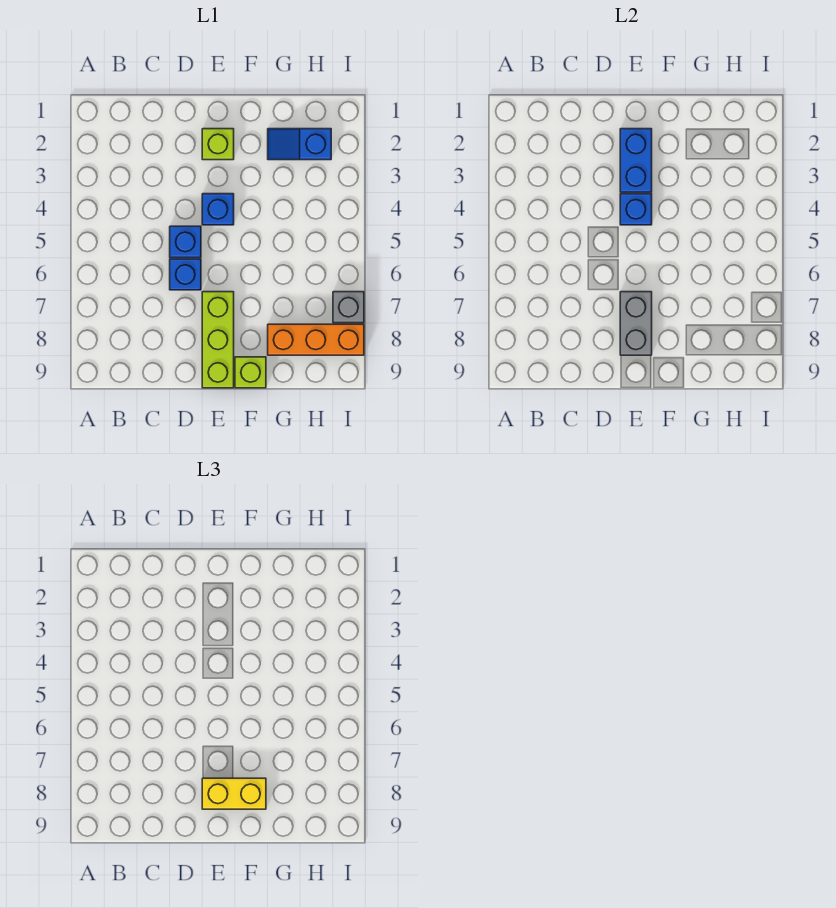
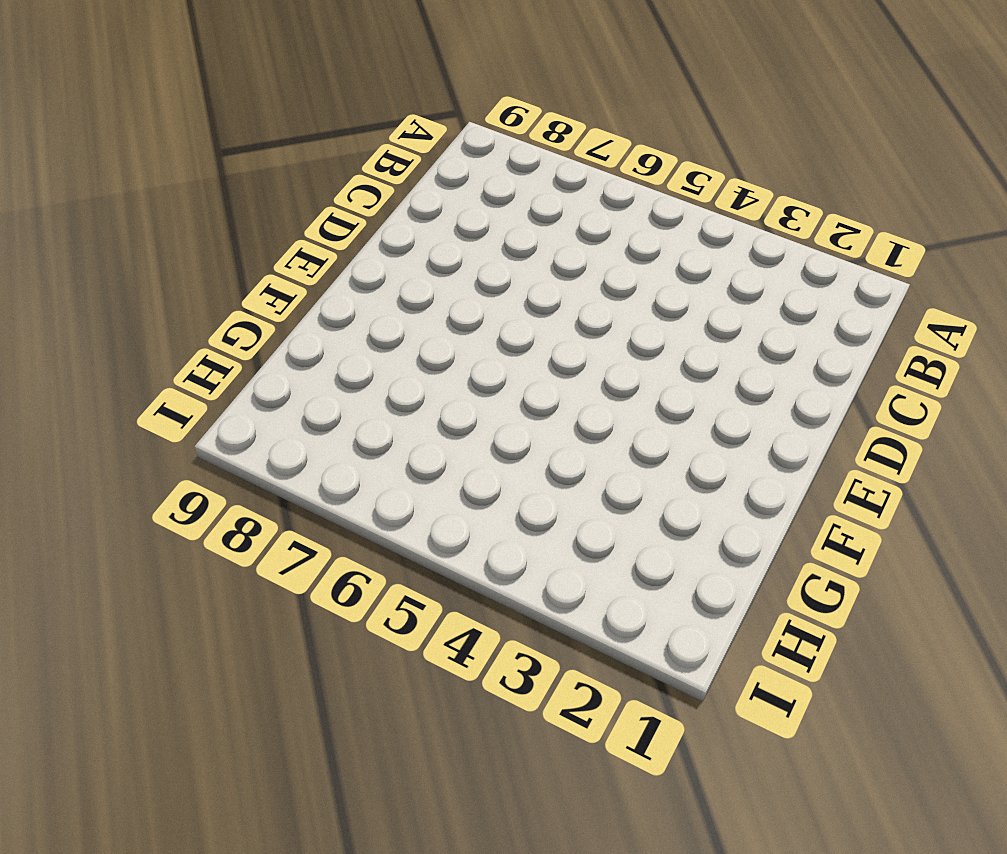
none -> blue 1x1 brick [170,226,201,258]
none -> blue 1x1 brick [170,259,201,290]
none -> lime 1x1 brick [202,129,234,160]

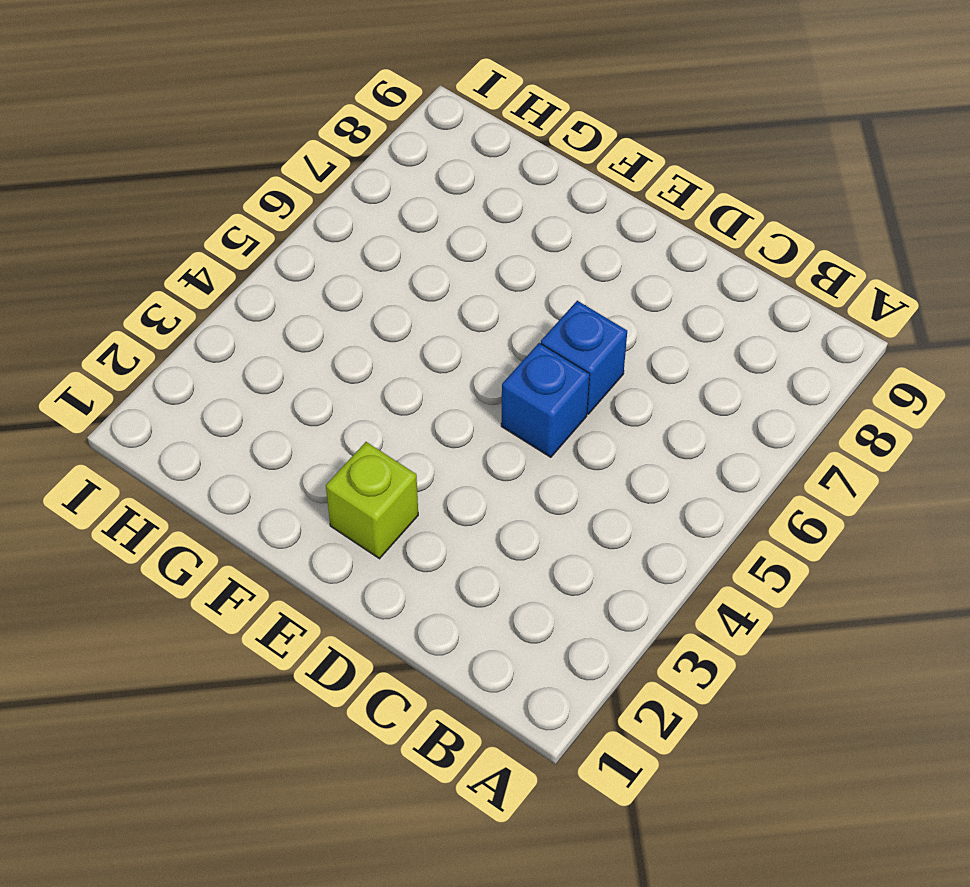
none -> blue 1x1 brick [202,194,234,225]
none -> lime 1x3 brick [202,292,234,388]
none -> lime 1x1 brick [235,357,266,388]

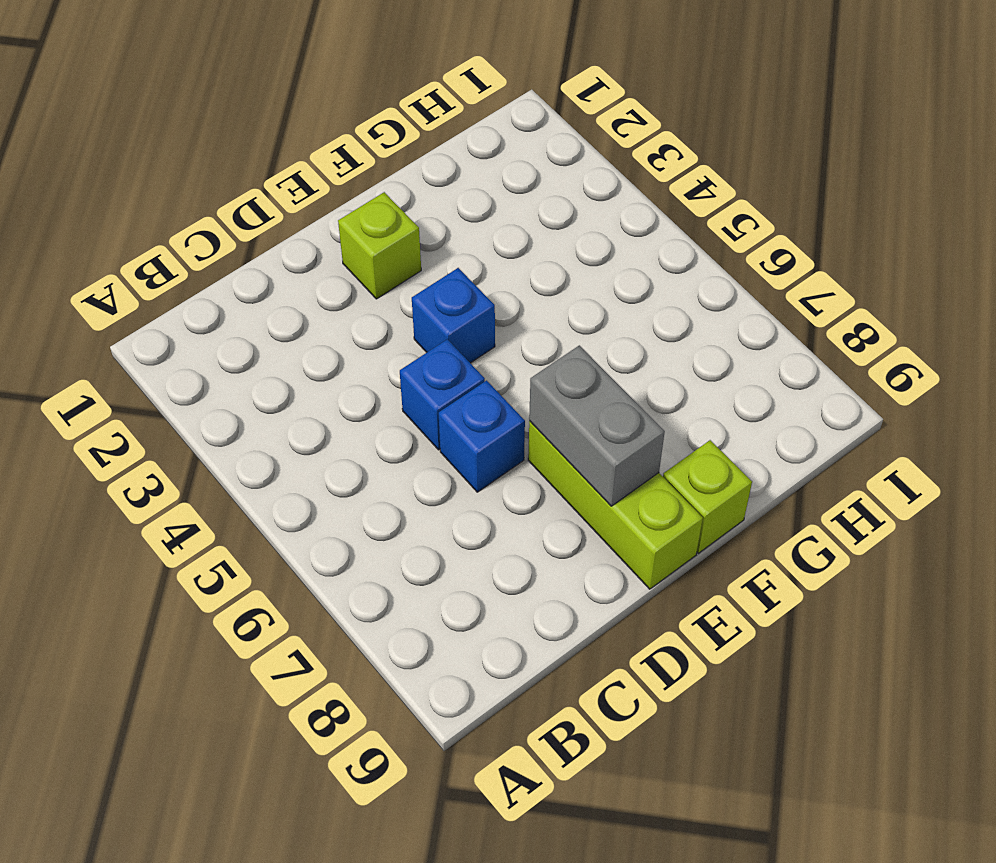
none -> blue 1x2 slope [268,129,331,160]
none -> orange 1x3 brick [268,324,364,355]
none -> grey 1x1 brick [333,292,364,323]

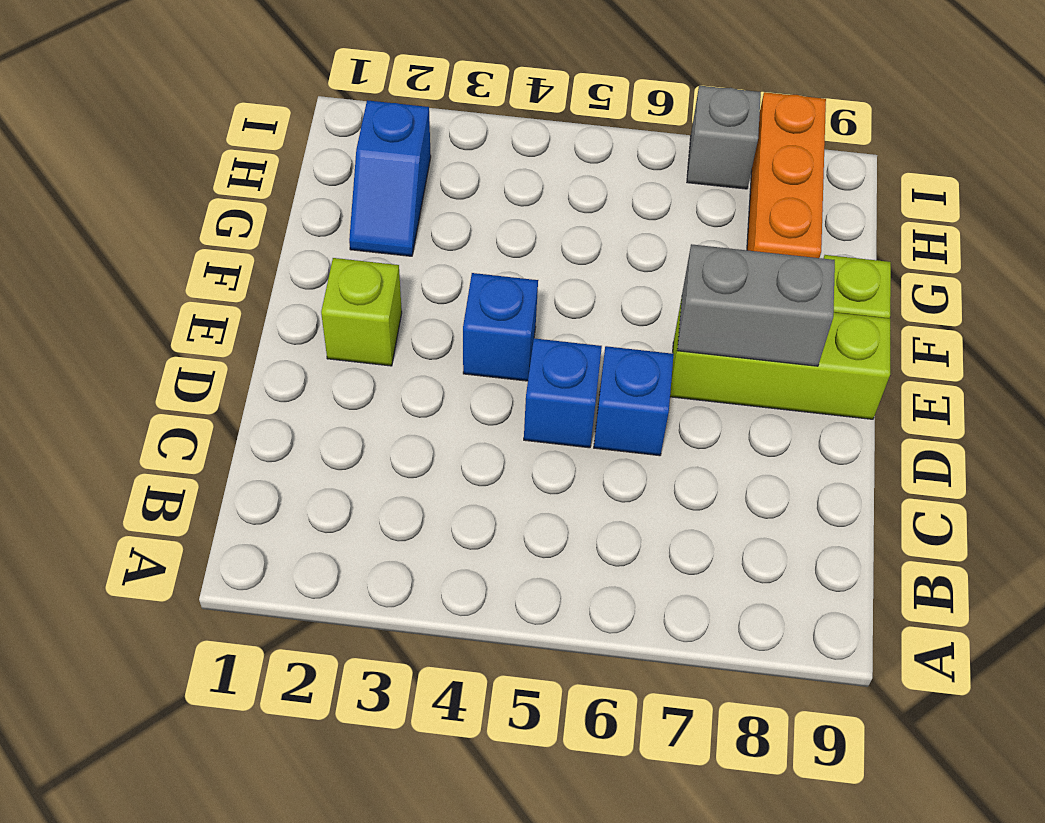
none -> blue 1x2 brick [620,129,652,192]
none -> blue 1x1 brick [620,194,652,225]
none -> yellow 1x2 brick [202,778,266,809]

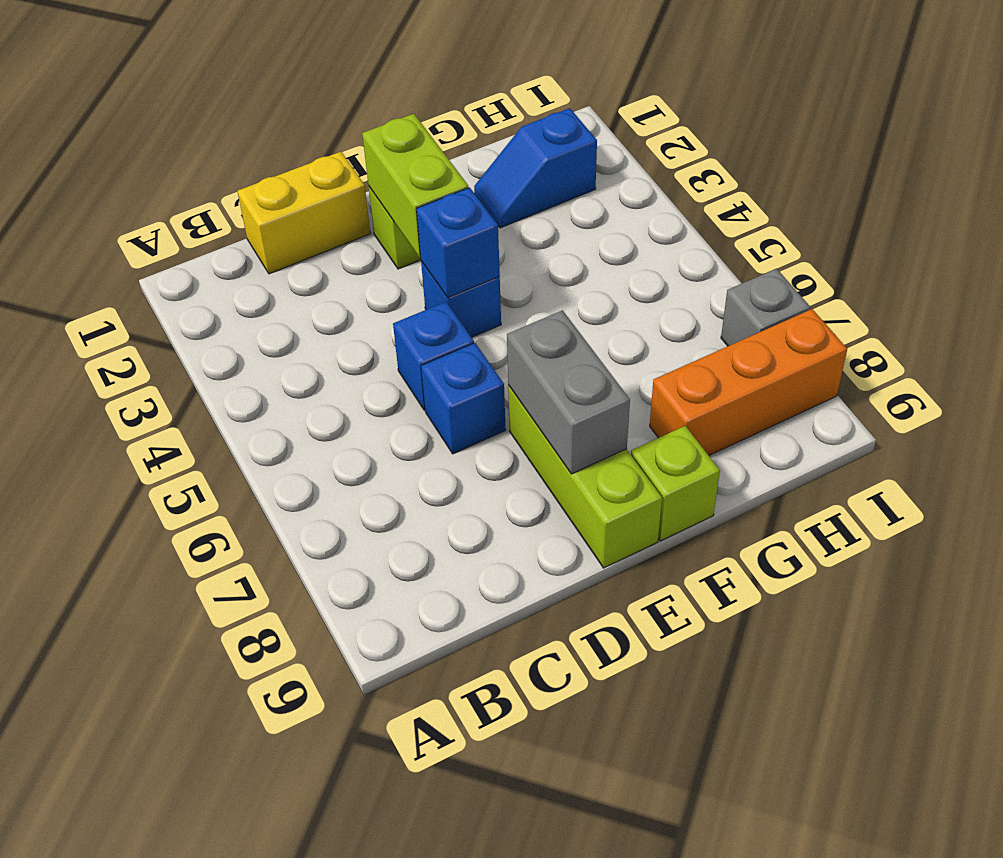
yellow 1x2 brick [237,152,371,274] -> yellow 1x2 brick moved to [202,778,266,809]
lime 1x2 brick [362,114,468,258] -> blue 1x2 brick [620,129,652,192]

